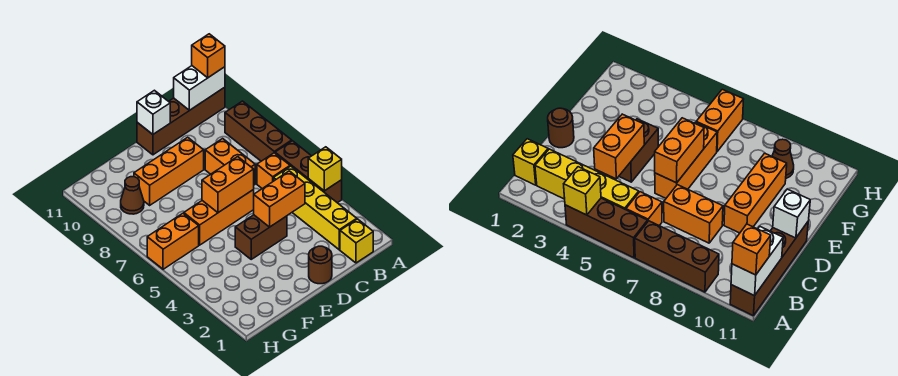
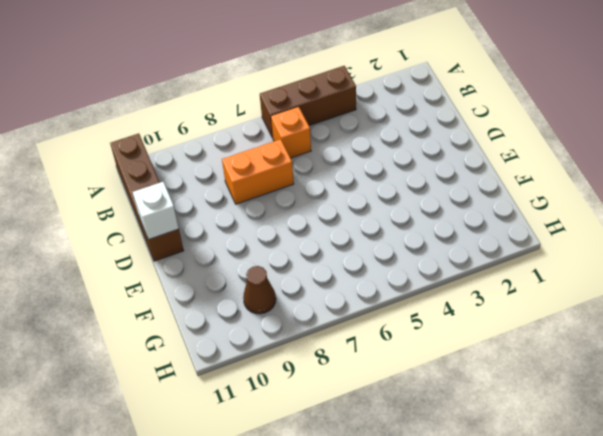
none -> brown 1x3 brick [225,101,292,161]
none -> yellow 1x1 brick [340,219,373,263]
none -> yellow 1x4 brick [274,166,357,250]

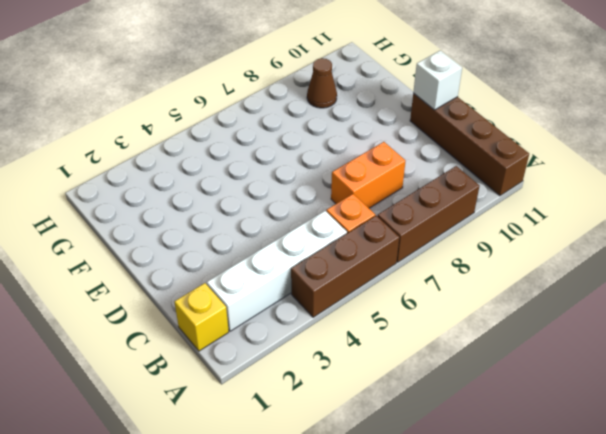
white 1x4 brick [207,211,347,331] -> yellow 1x4 brick [274,166,357,250]
none -> brown 1x1 round brick [309,246,332,284]
none -> brown 1x2 brick [235,215,287,259]
none -> orange 1x3 brick [184,190,254,245]

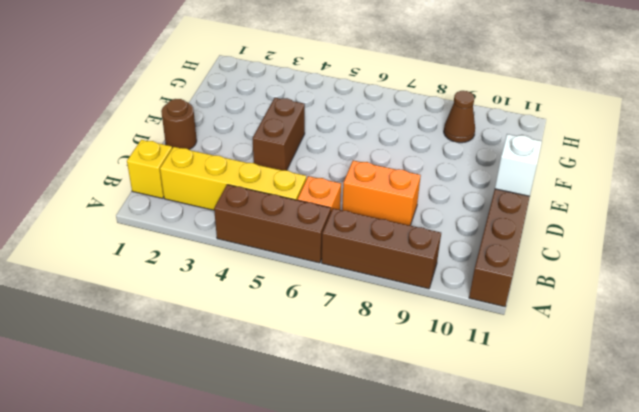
none -> orange 1x3 brick [184,190,254,245]
none -> orange 1x3 brick [134,137,204,205]
none -> orange 1x2 brick [147,213,199,269]

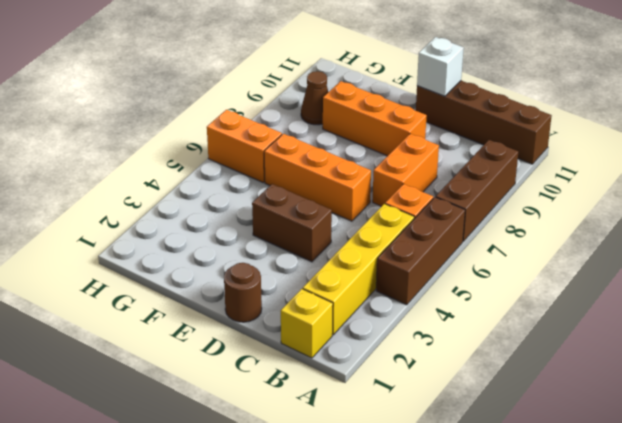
none -> yellow 1x1 brick [308,147,342,191]
none -> white 1x2 brick [174,66,225,110]
none -> orange 1x2 brick [254,171,305,227]

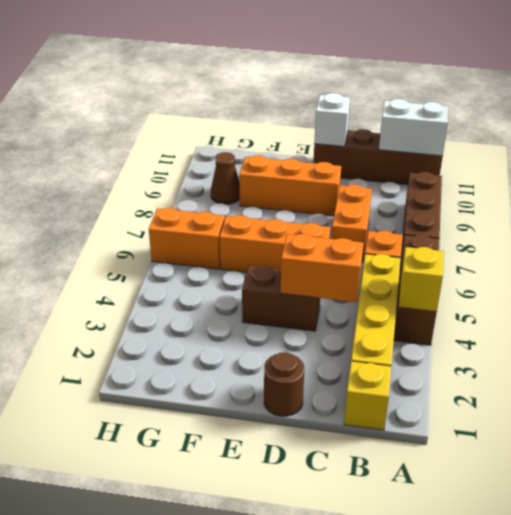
none -> orange 1x2 brick [202,157,254,213]
none -> orange 1x1 brick [192,34,225,78]

